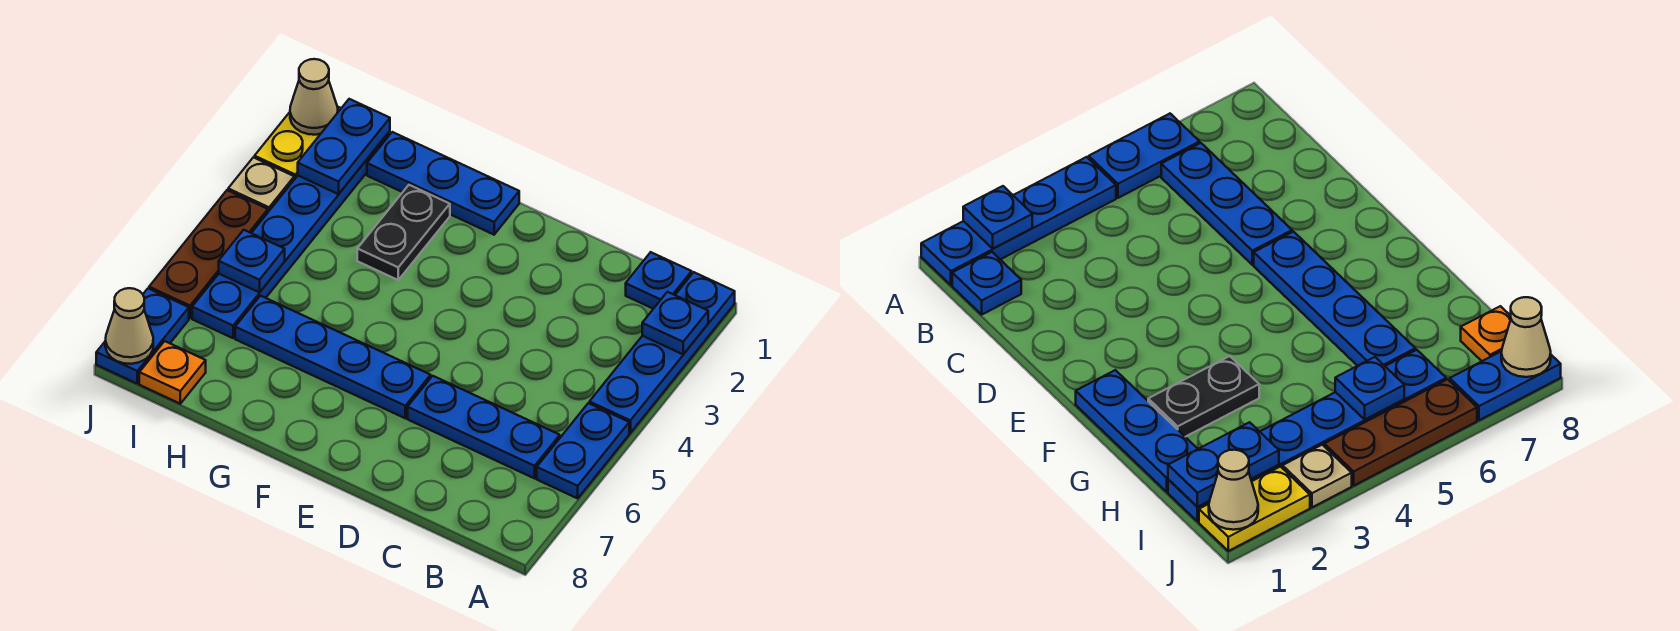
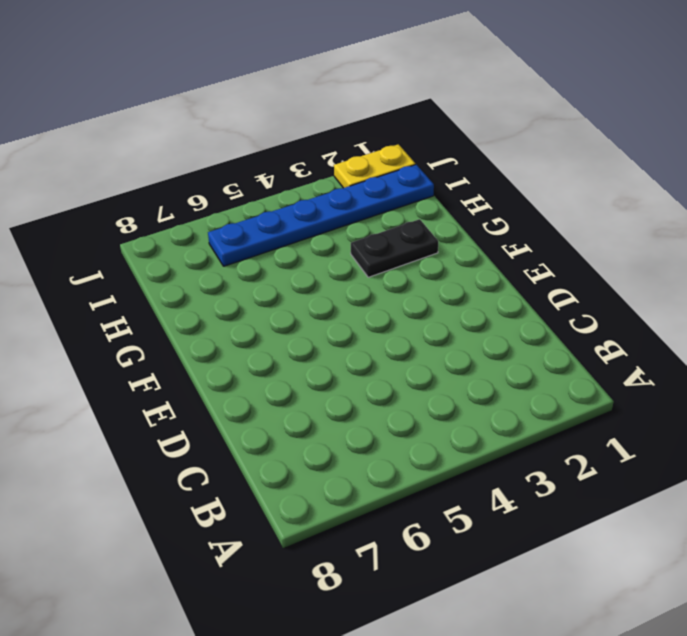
none -> blue 1x4 plate [590,272,735,433]
none -> blue 1x2 plate [537,403,629,498]
none -> blue 1x1 plate [626,252,692,309]

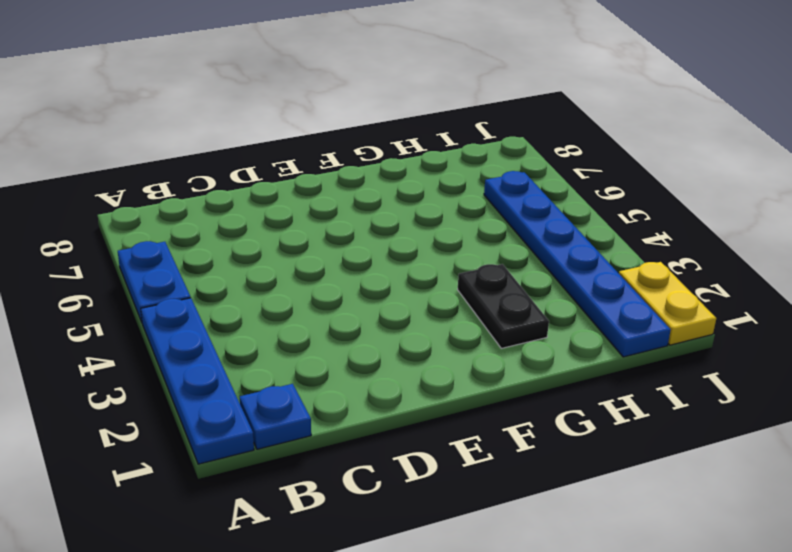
none -> blue 1x3 plate [408,376,560,478]
none -> blue 1x4 plate [235,296,431,418]
none -> blue 1x3 plate [367,132,519,235]

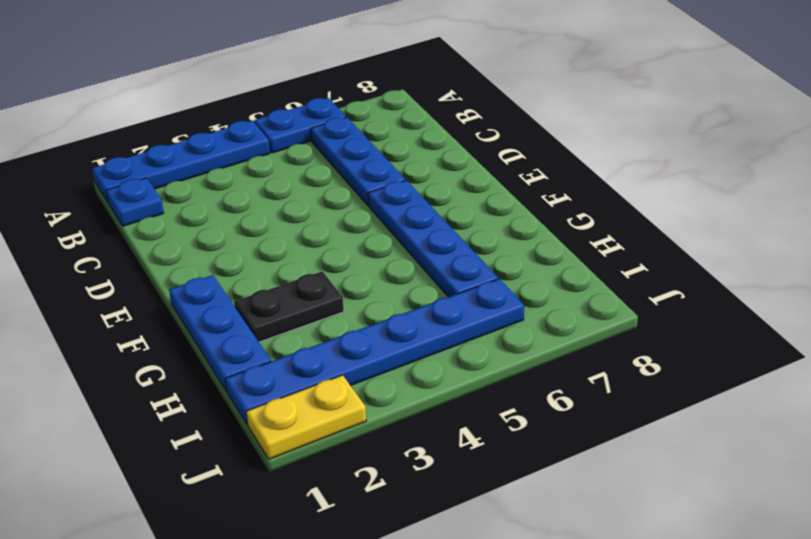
none -> orange 1x1 plate [139,341,206,404]
none -> tan 1x1 plate [228,157,294,212]
none -> brown 1x3 plate [149,190,268,318]

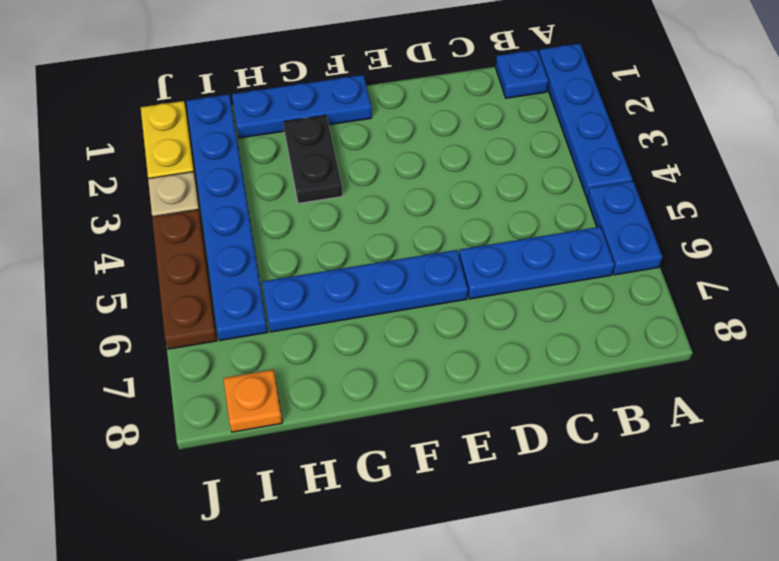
none -> blue 1x2 plate [96,289,189,383]
none -> blue 1x1 plate [642,292,708,354]
none -> blue 1x2 plate [298,99,390,194]

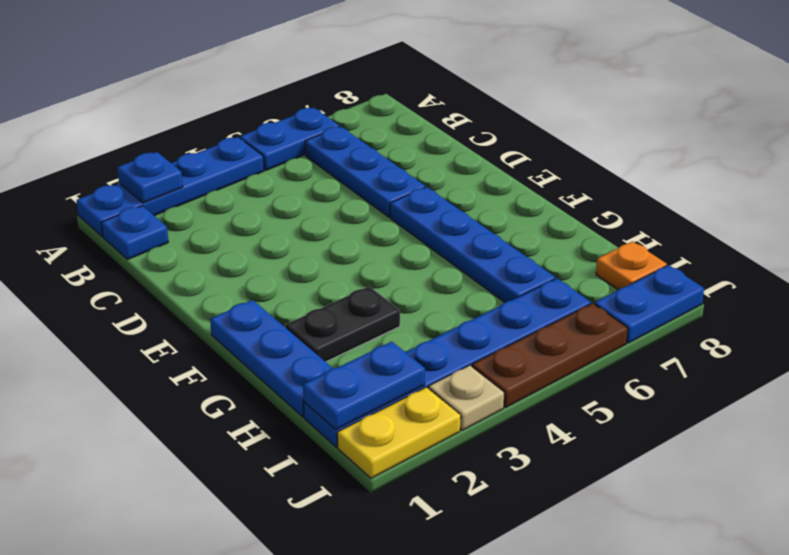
none -> blue 1x1 plate [219,230,285,292]
none -> tan 1x1 cone [290,59,338,135]
none -> tan 1x1 cone [105,288,153,364]

